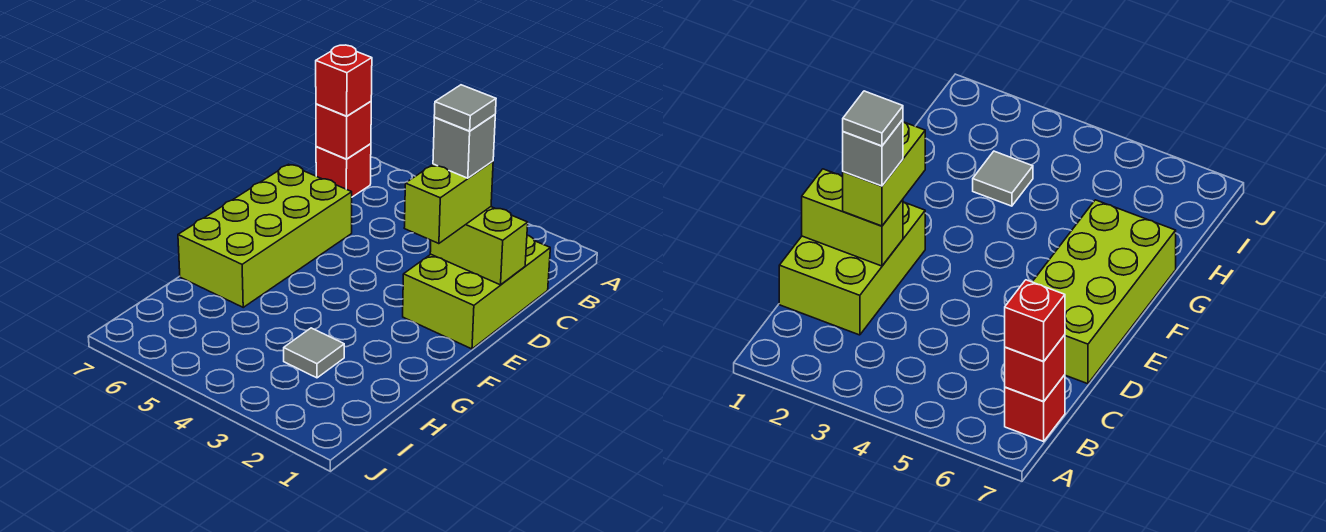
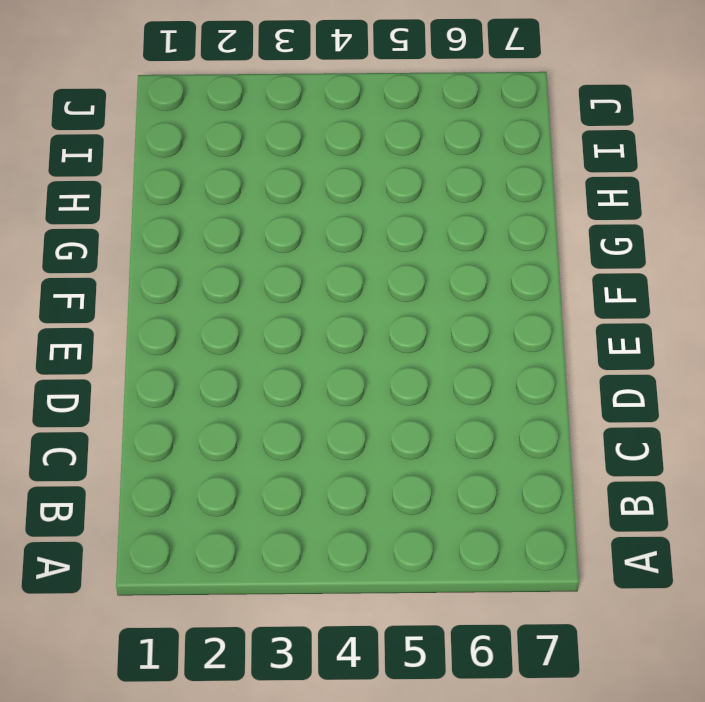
none -> red 1x1 brick [316,144,371,197]
none -> lime 2x3 brick [403,235,550,349]

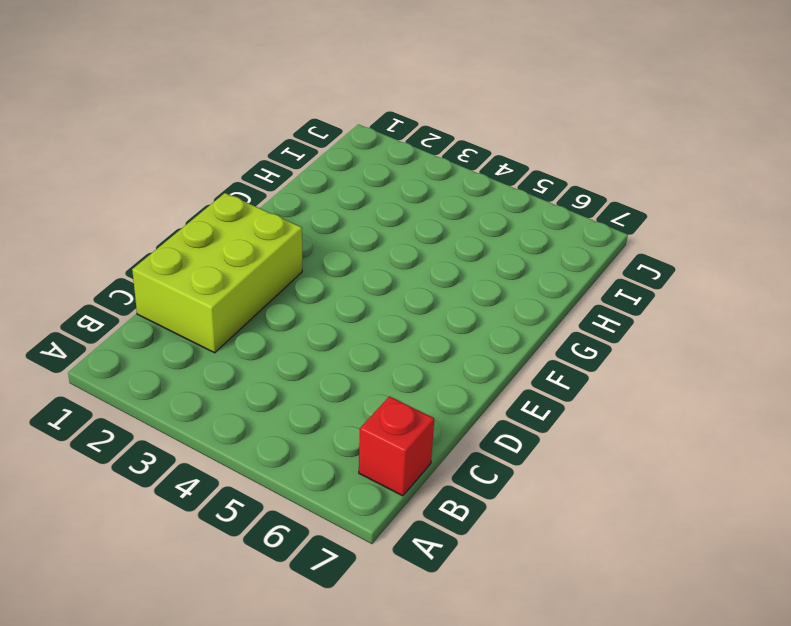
none -> lime 2x4 brick [178,164,352,307]
none -> grey 1x1 tile [284,328,344,378]

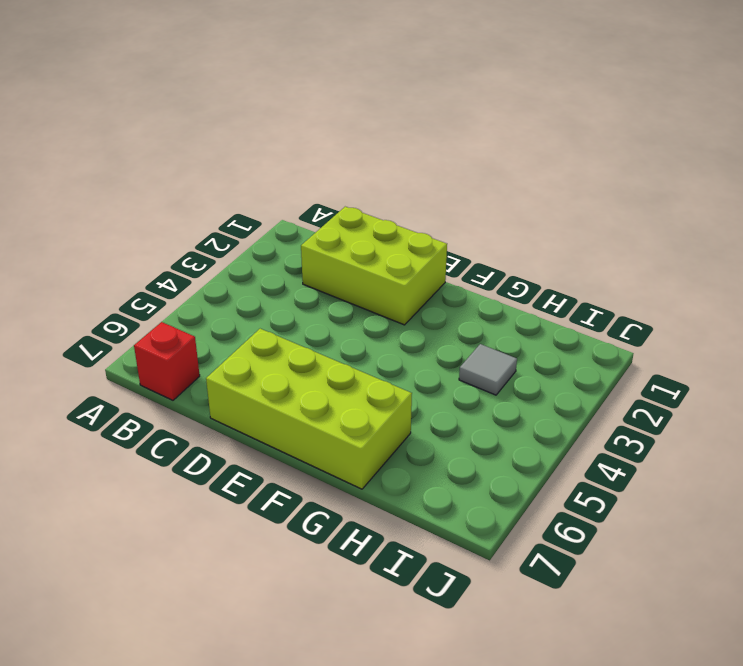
none -> red 1x1 brick [316,102,371,159]
none -> lime 1x2 brick [430,207,528,285]

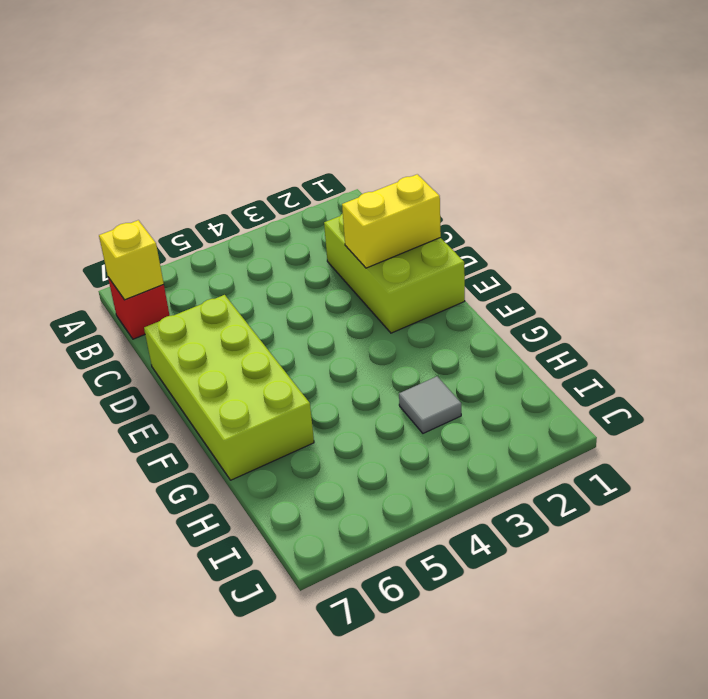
yellow 1x1 brick [99,220,164,300] -> red 1x1 brick [316,102,371,159]
yellow 1x2 brick [342,174,441,268] -> lime 1x2 brick [430,207,528,285]
none -> red 1x1 brick [316,45,372,116]
none -> lime 1x2 brick [404,161,493,244]

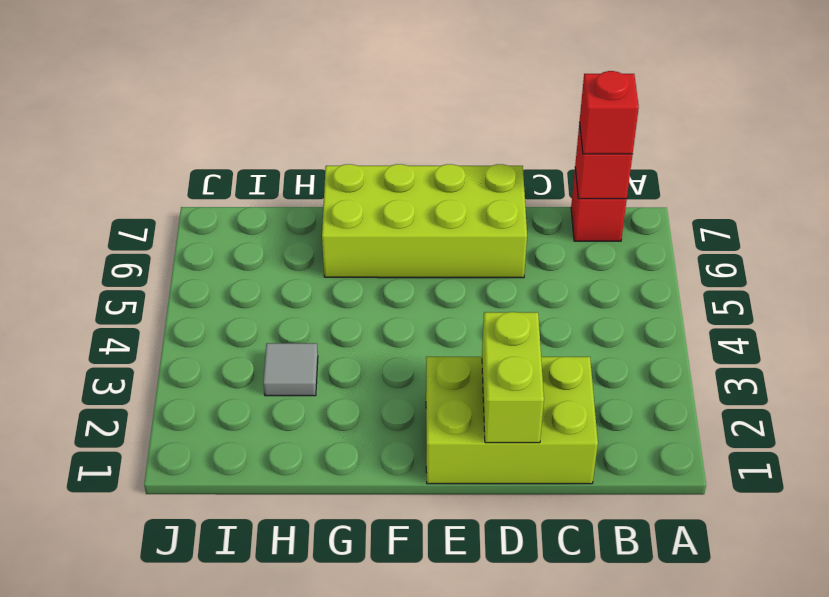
none -> lime 1x2 brick [404,161,493,244]
none -> grey 1x1 brick [433,115,495,178]

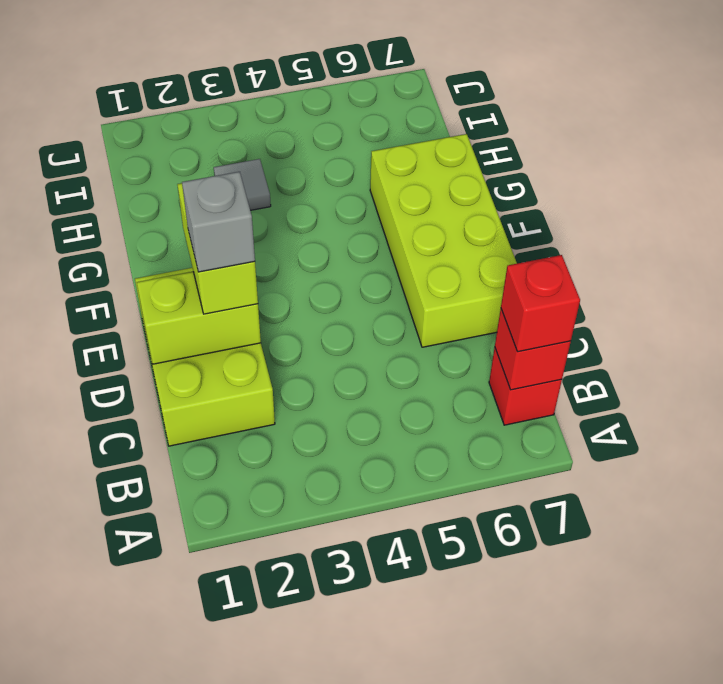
none -> grey 1x1 tile [434,85,496,131]

